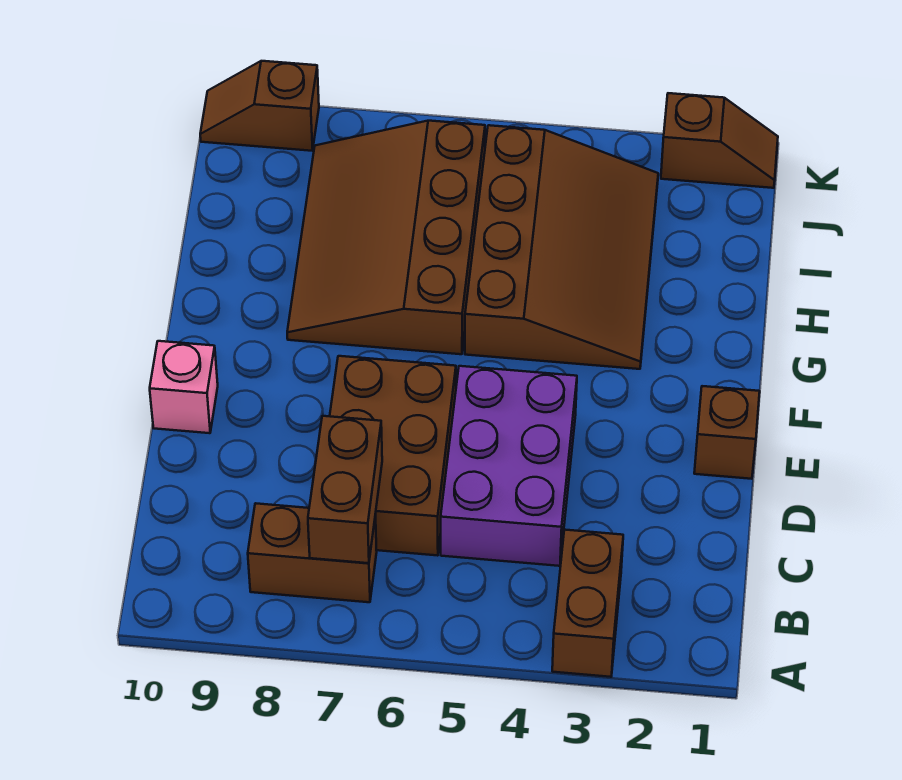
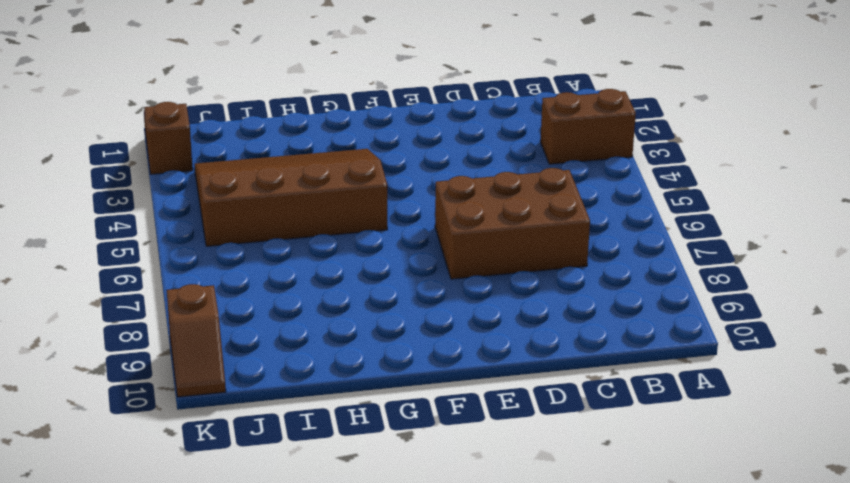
none -> brown 1x2 brick [248,503,377,602]
none -> purple 2x3 brick [441,366,577,566]

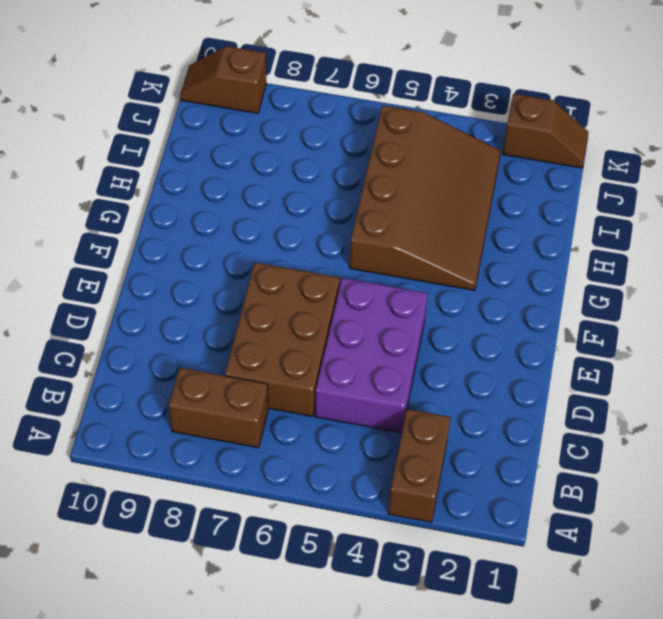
none -> brown 1x1 brick [694,386,760,479]
none -> pink 1x1 brick [150,341,218,433]

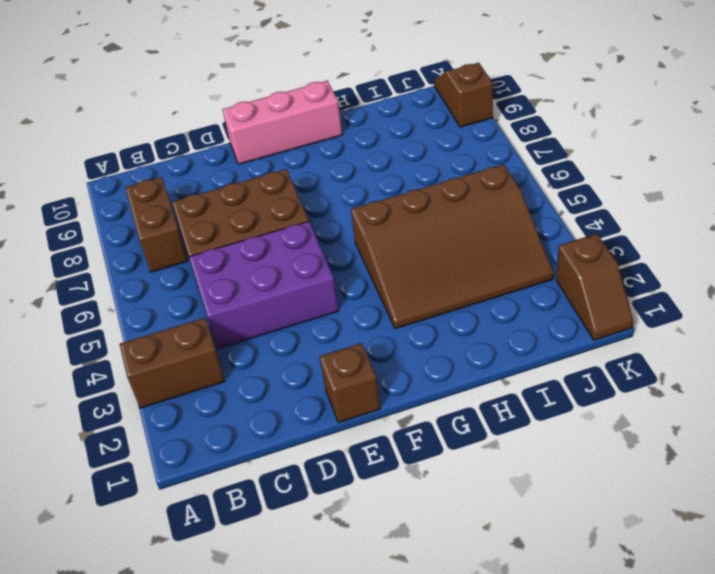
pink 1x3 brick [223,81,342,164] -> pink 1x1 brick [150,341,218,433]
none -> brown 3x4 slope [287,121,485,354]
none -> brown 1x2 brick [308,416,382,563]

